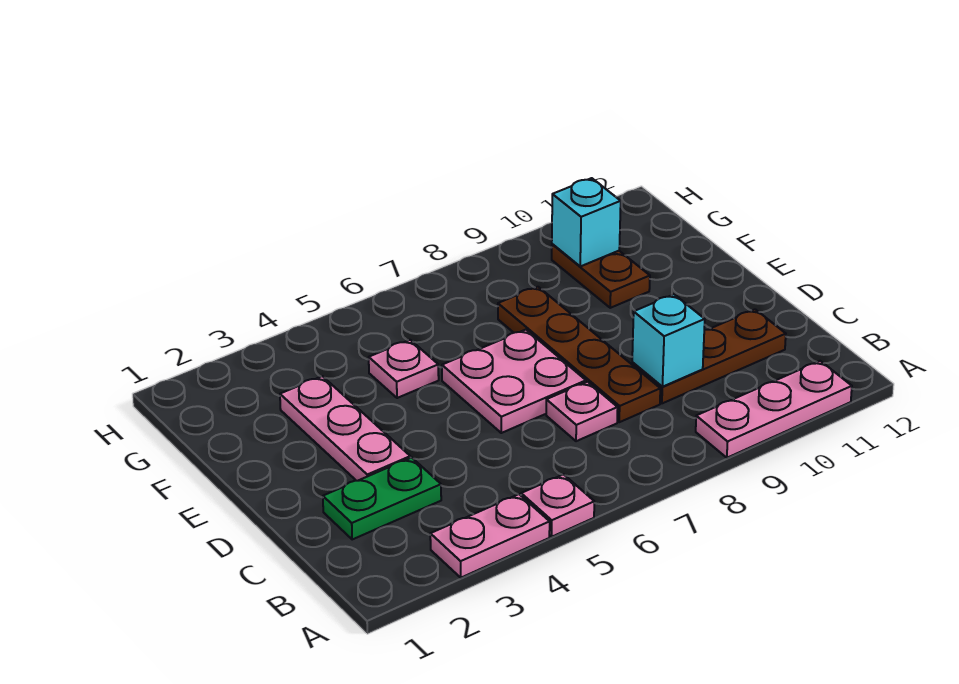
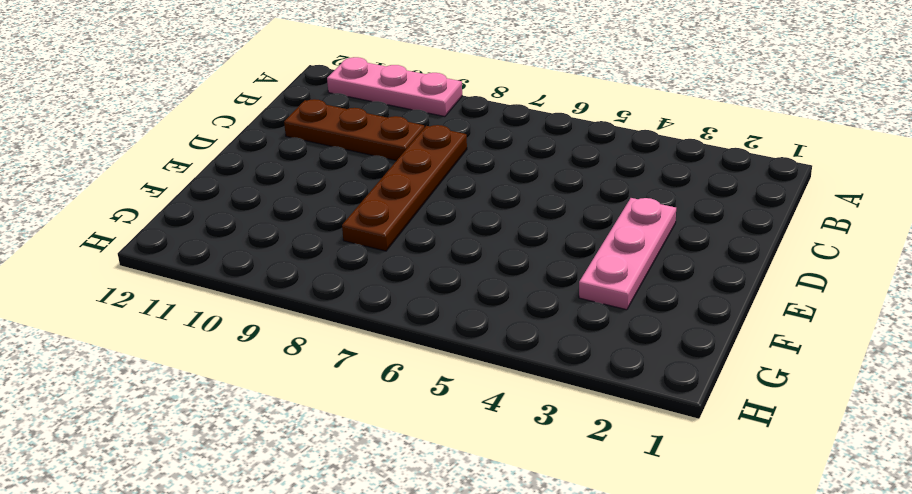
none -> pink 1x2 plate [430,494,550,578]
none -> pink 1x1 plate [521,474,594,537]
none -> green 1x2 plate [323,458,441,539]

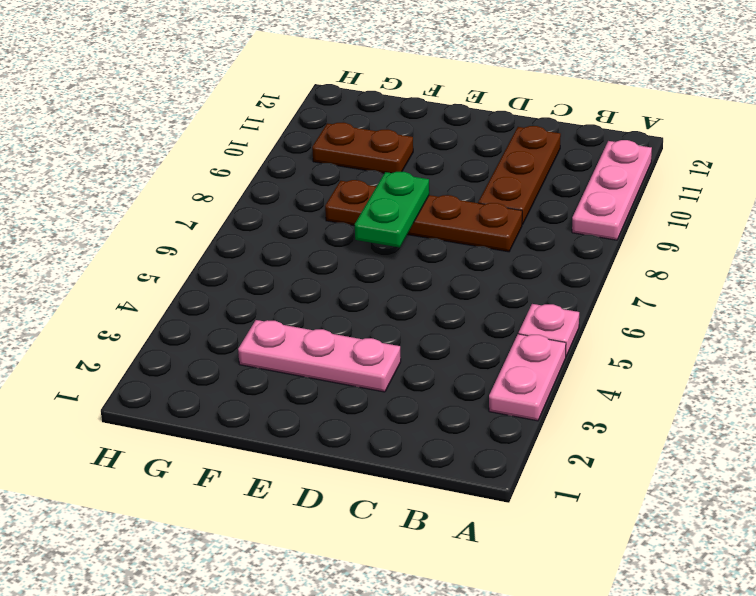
green 1x2 plate [355,172,429,247] -> green 1x2 plate moved to [323,458,441,539]
none -> pink 1x1 plate [546,382,618,441]
none -> pink 2x2 plate [442,330,586,433]
none -> pink 1x1 plate [369,340,439,398]

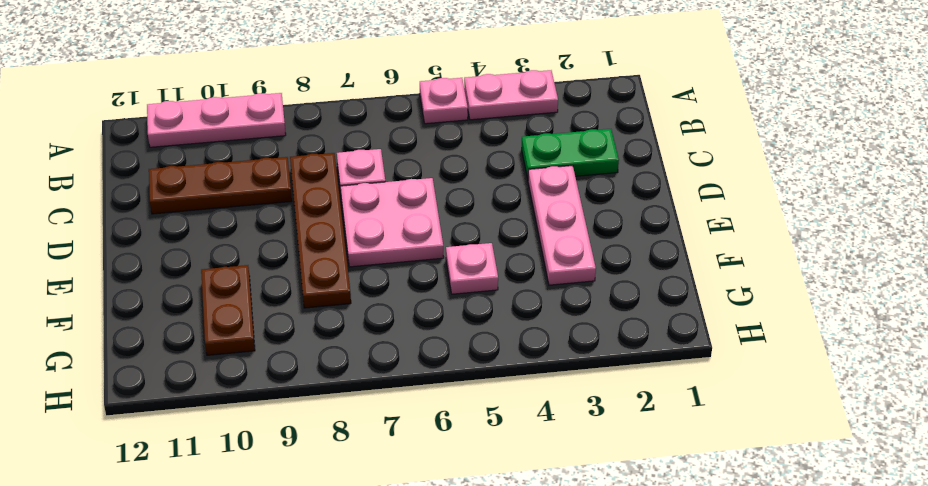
none -> cyan 1x1 brick [632,294,705,387]
none -> cyan 1x1 brick [552,178,621,266]

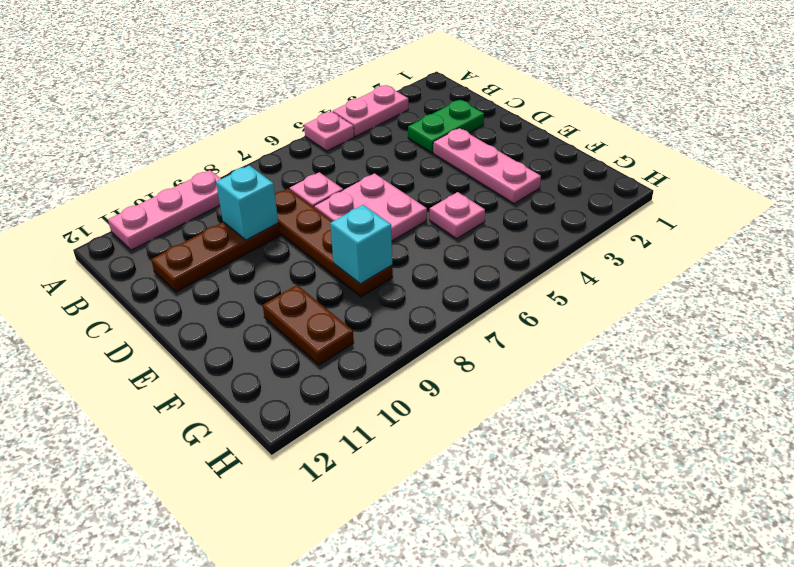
cyan 1x1 brick [330,205,392,284] -> cyan 1x1 brick moved to [552,178,621,266]

